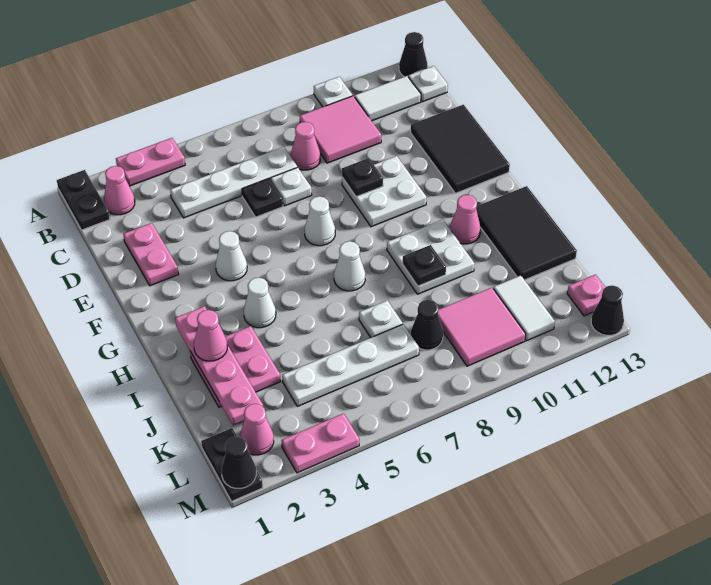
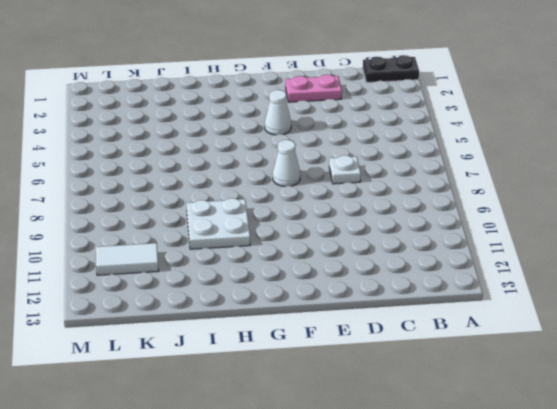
none -> pink 1x2 plate [116,138,185,186]
none -> white 1x1 plate [313,77,353,107]
none -> black 1x1 cone [399,32,428,77]
none -> pink 1x1 cone [104,166,135,215]

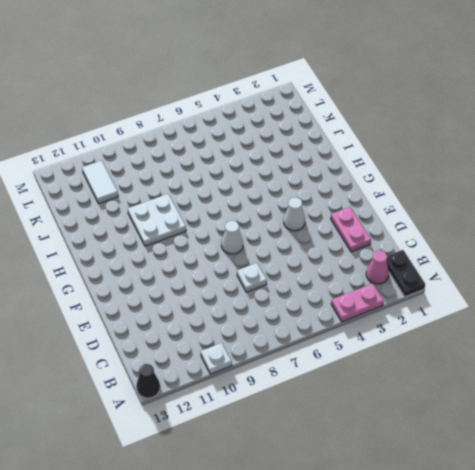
none -> pink 2x2 tile [300,96,381,163]
none -> white 1x2 tile [355,76,421,121]
none -> white 1x1 plate [408,66,448,102]
none -> white 1x4 plate [170,147,297,218]

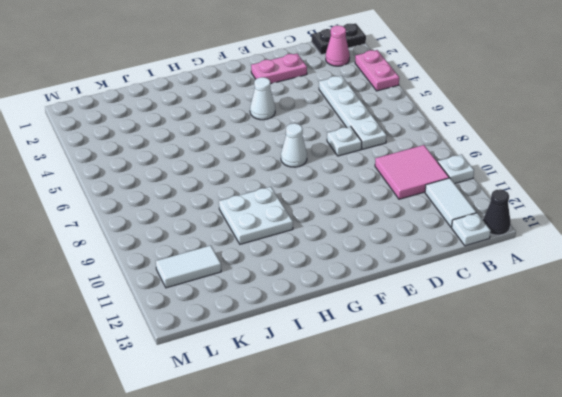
none -> pink 1x1 cone [291,122,320,170]
none -> black 1x1 plate [242,179,283,217]
none -> black 2x3 tile [411,105,510,193]
none -> white 2x2 plate [342,156,427,227]

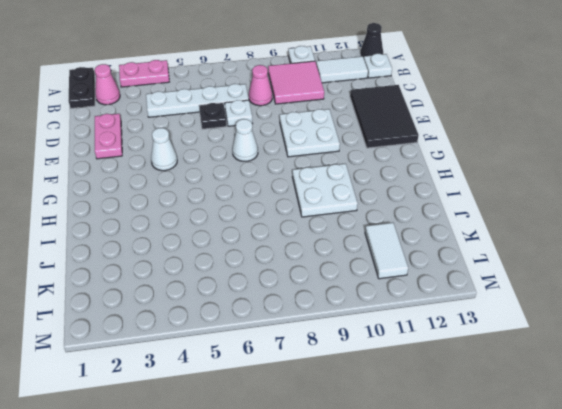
none -> white 1x1 cone [244,278,276,328]
none -> white 1x1 cone [334,241,365,291]
none -> pink 1x1 cone [450,195,481,244]
none -> black 2x3 tile [476,186,577,280]

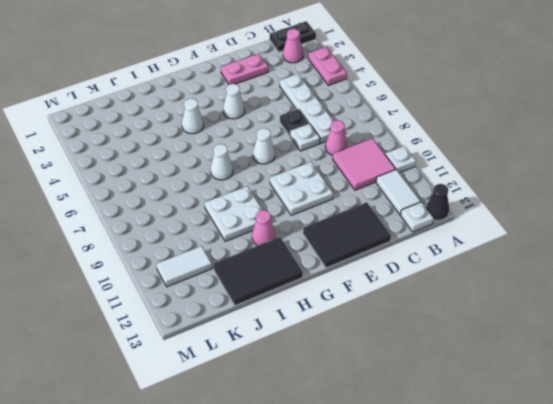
none -> pink 2x2 plate [190,326,281,407]
none -> white 1x1 plate [359,300,403,338]
none -> white 1x4 plate [282,324,419,406]
none -> black 1x1 cone [411,300,443,350]

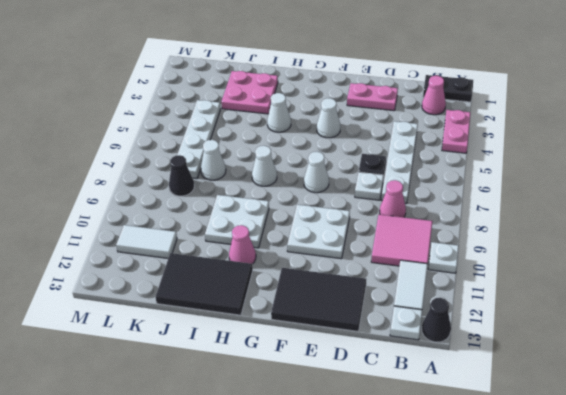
white 1x1 cone [201,140,226,180] -> white 1x1 plate [359,300,403,338]
none -> pink 2x2 tile [438,288,526,366]
none -> black 1x2 plate [201,428,263,501]
none -> pink 1x1 cone [240,404,274,455]
none -> pink 1x1 plate [567,275,605,316]

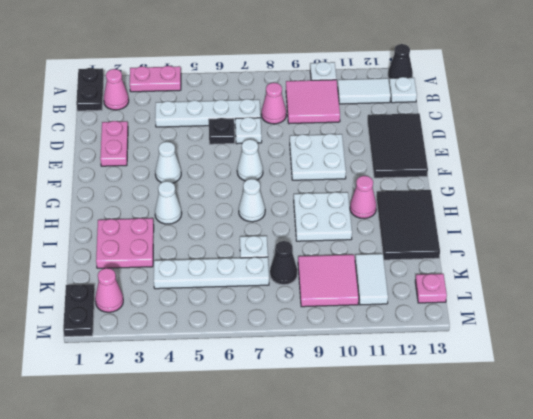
none -> pink 1x2 plate [282,413,359,473]
none -> black 1x1 cone [591,285,624,335]
none -> black 1x1 plate [342,158,383,197]
none -> pink 1x4 plate [175,306,263,425]

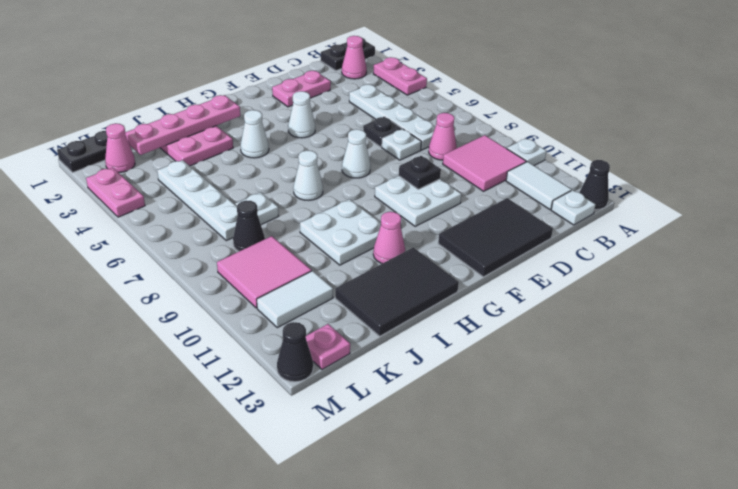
none -> black 1x1 plate [403,245,446,286]
none -> black 1x1 cone [221,436,256,488]
none -> pink 1x1 cone [194,310,227,361]

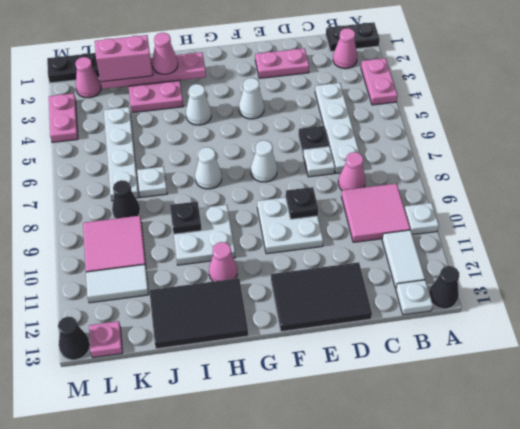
pink 1x2 brick [95,35,153,82] -> none
none -> black 1x1 cone [221,436,256,488]

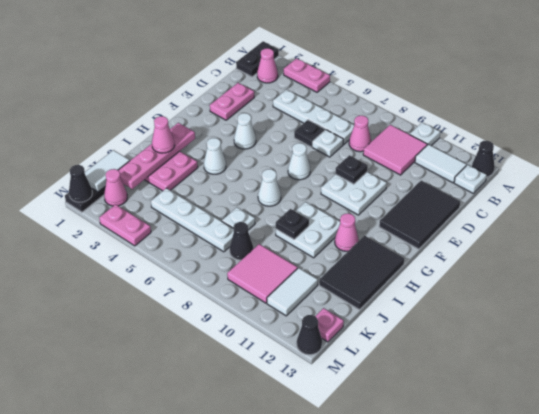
white 1x2 tile [85,150,130,192] -> none

